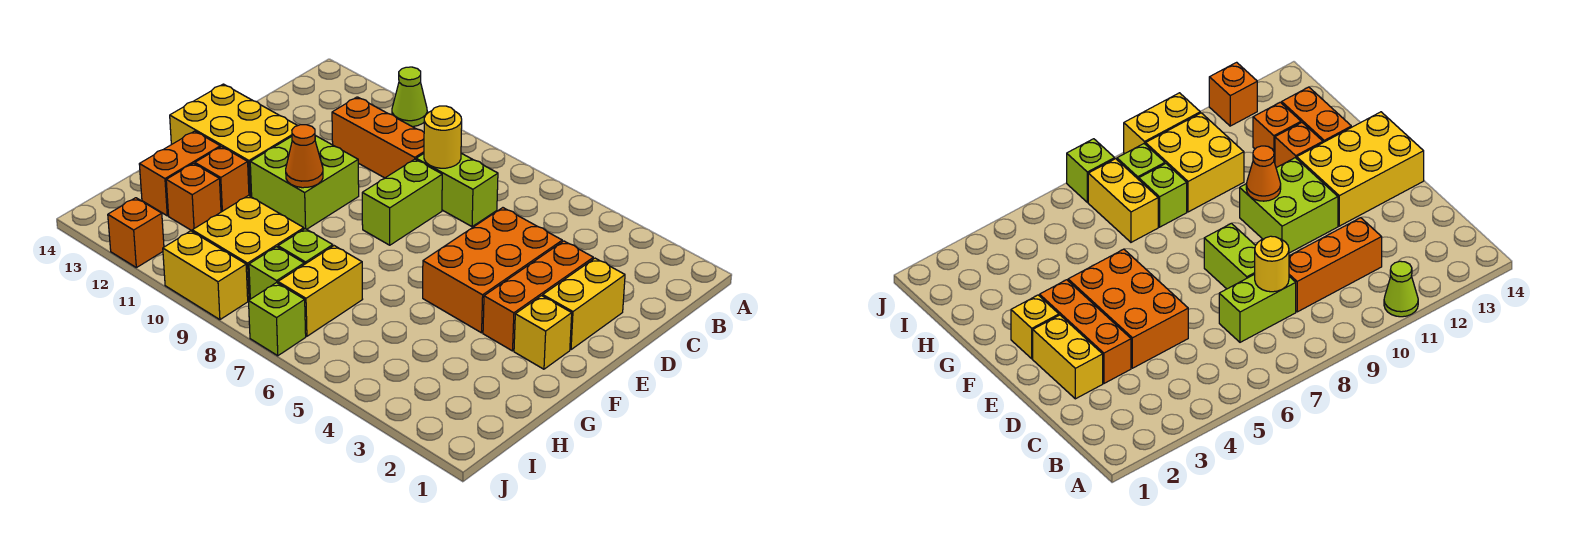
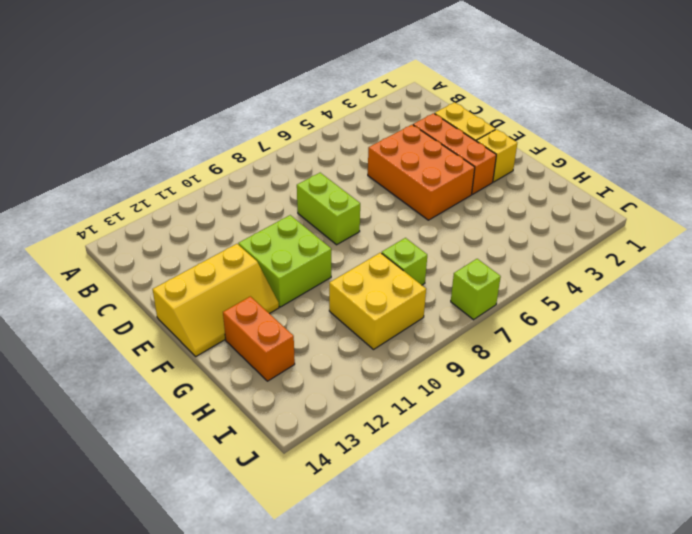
yellow 2x3 slope [153,244,279,356] -> yellow 2x3 brick [170,84,297,197]
none -> lime 1x1 cone [392,67,427,127]
none -> lime 1x2 brick [416,153,498,227]
none -> orange 1x3 brick [332,97,424,178]

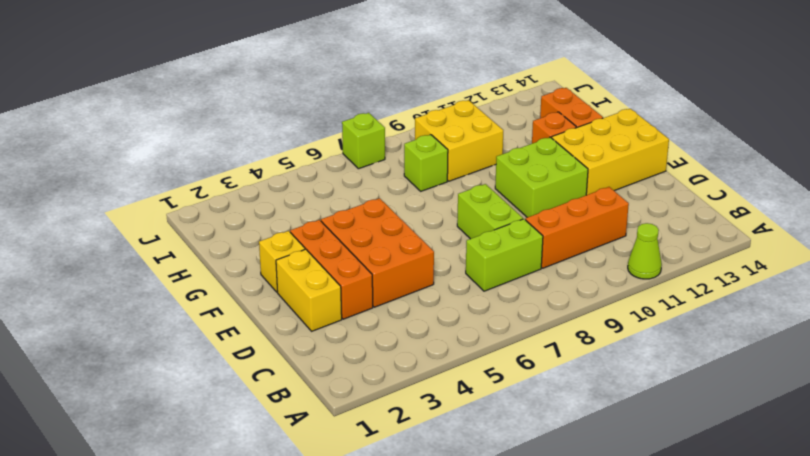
none -> yellow 1x2 brick [278,246,363,336]
none -> orange 1x1 brick [166,163,221,231]
none -> lime 1x1 brick [249,247,304,299]

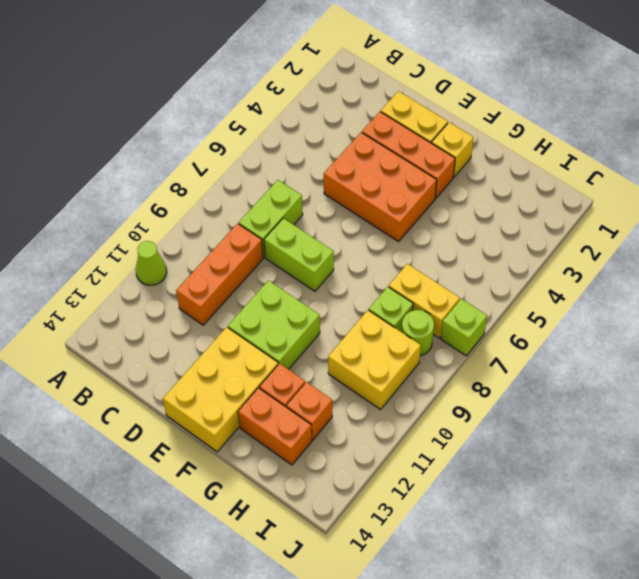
lime 1x1 round brick [402,310,434,356] -> lime 1x1 brick [249,247,304,299]
none -> yellow 1x2 brick [163,231,248,320]
none -> orange 1x1 brick [108,198,164,268]
none -> yellow 1x1 round brick [424,106,462,168]

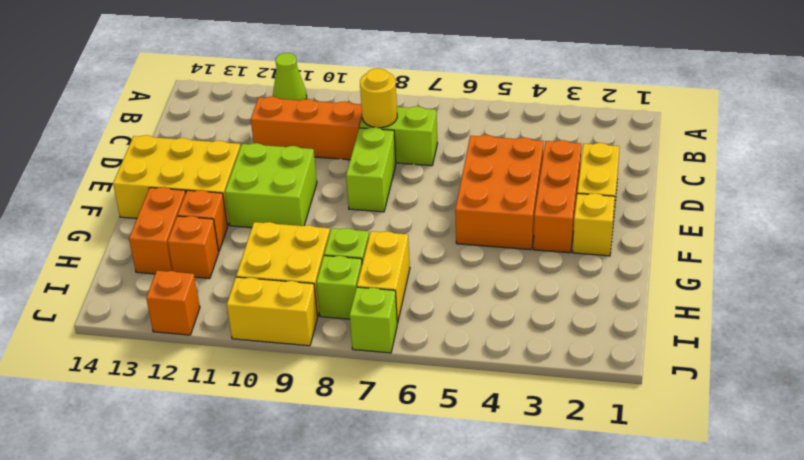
none -> orange 1x1 cone [286,125,323,188]

